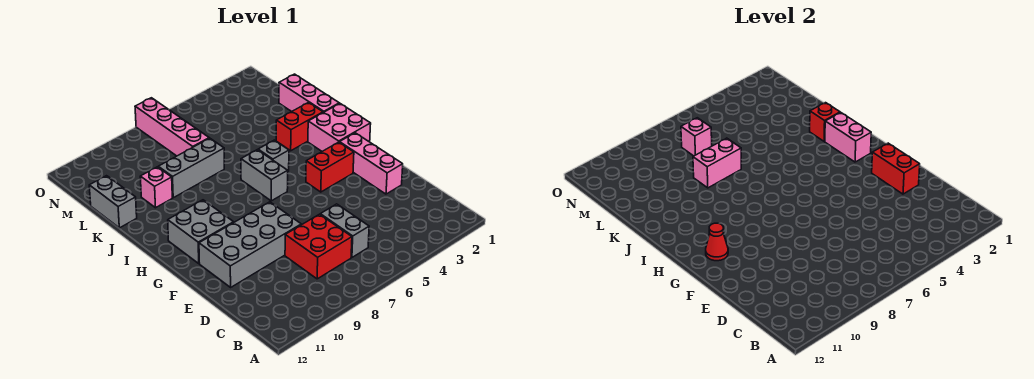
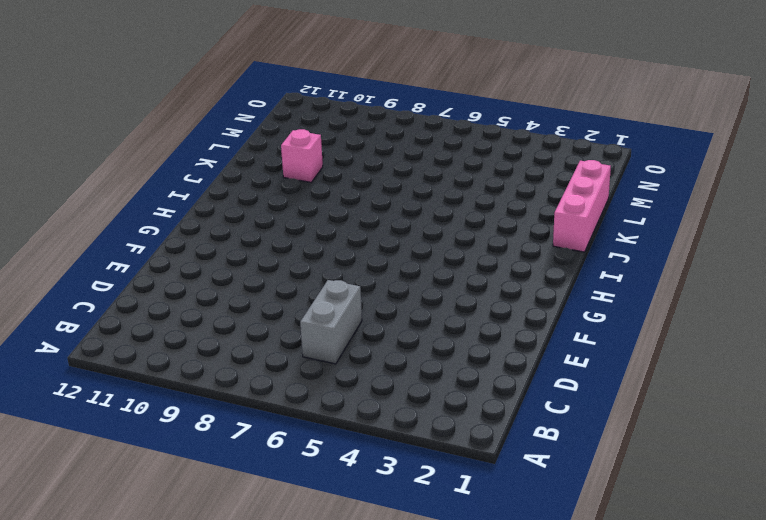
none -> red 2x2 brick [285,214,352,279]
none -> pink 1x3 brick [340,133,403,194]
none -> grey 2x4 brick [199,202,301,287]

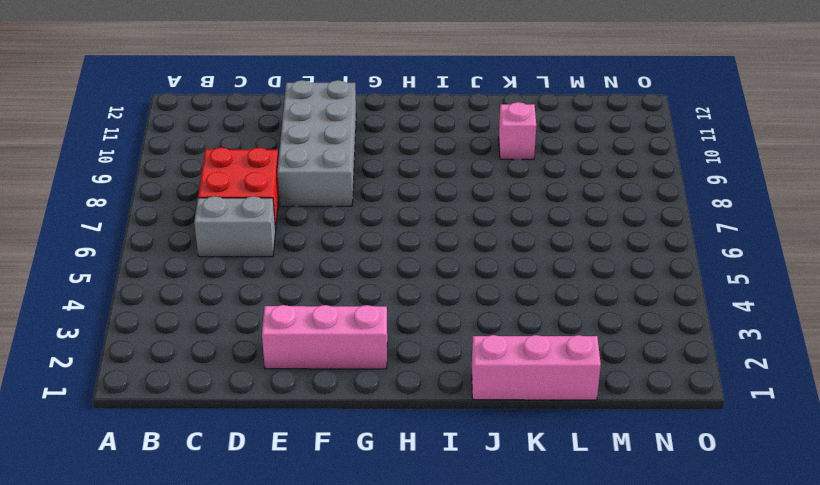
none -> red 1x2 brick [306,142,354,192]
none -> grey 2x2 brick [168,200,234,263]
none -> pink 2x2 brick [308,103,371,151]

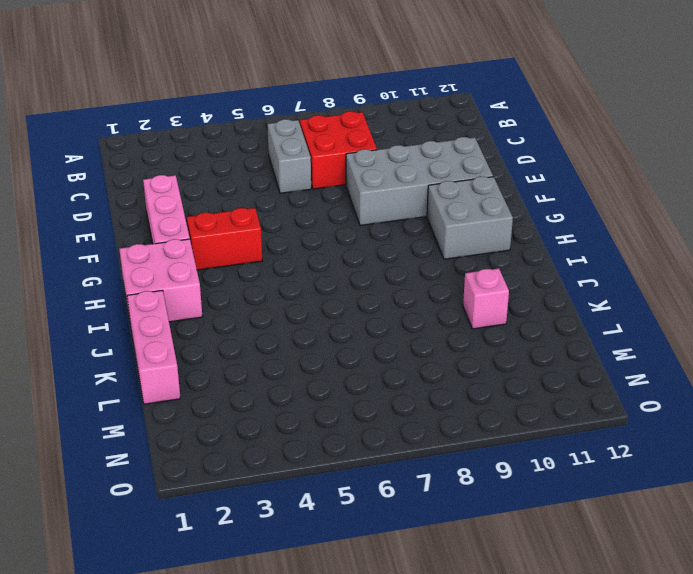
none -> grey 1x2 brick [241,150,288,201]
none -> grey 1x1 brick [258,140,289,171]
none -> red 1x2 brick [276,103,323,151]

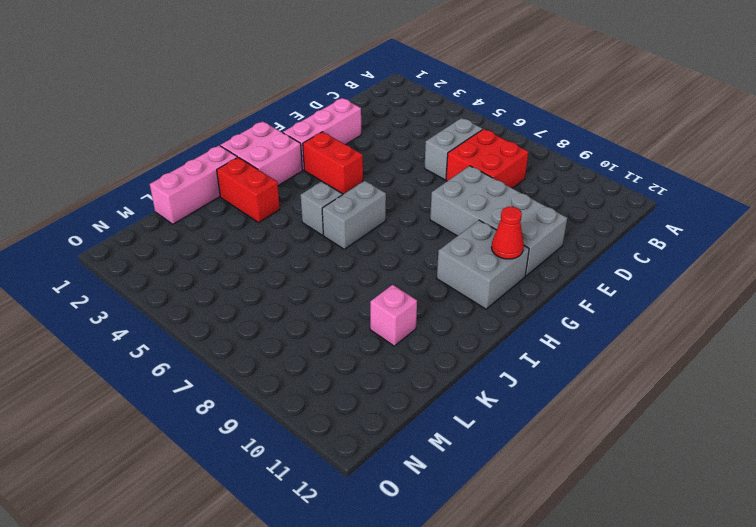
none -> grey 1x3 brick [158,138,224,198]
none -> grey 1x2 brick [89,176,137,228]
none -> pink 1x4 brick [135,98,209,156]

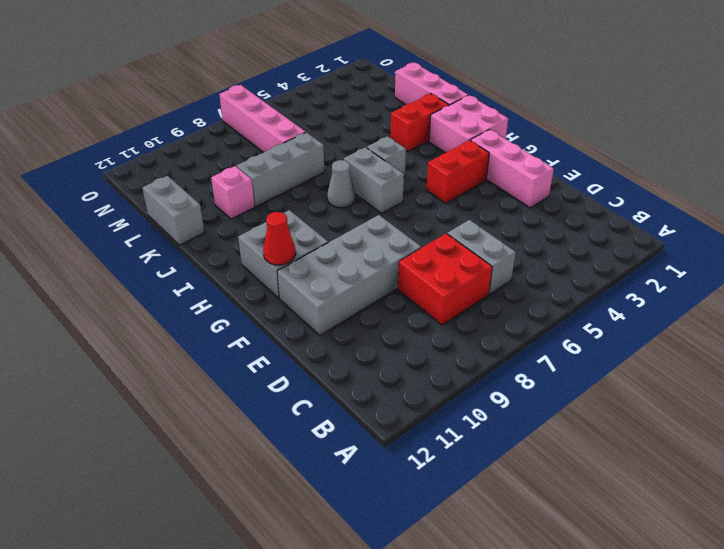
grey 1x1 cone [327,160,355,208] -> none
none -> red 1x2 brick [872,143,920,194]
none -> pink 1x2 brick [825,113,871,162]
none -> red 1x1 brick [810,103,840,141]

